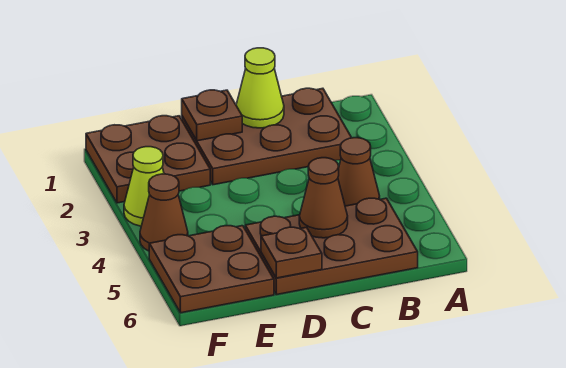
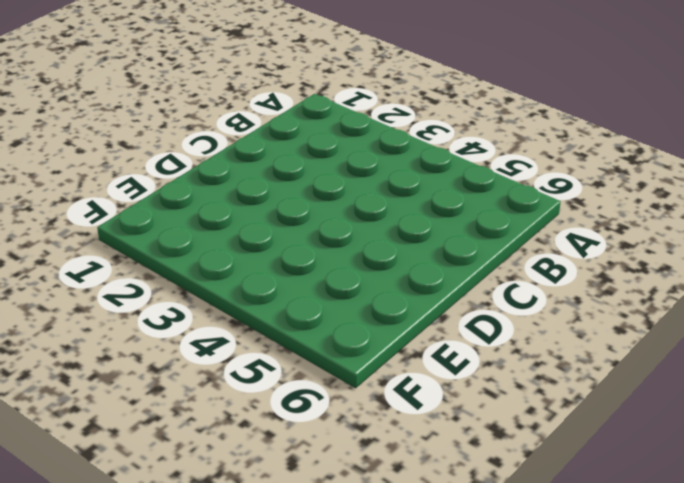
none -> brown 2x3 plate [182,88,352,185]
none -> brown 1x1 cone [338,138,380,206]

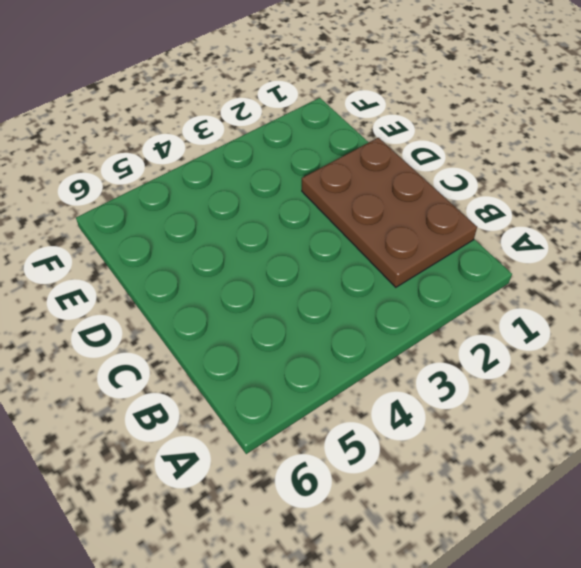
none -> brown 1x1 cone [338,138,380,206]
none -> brown 2x3 plate [245,198,418,295]

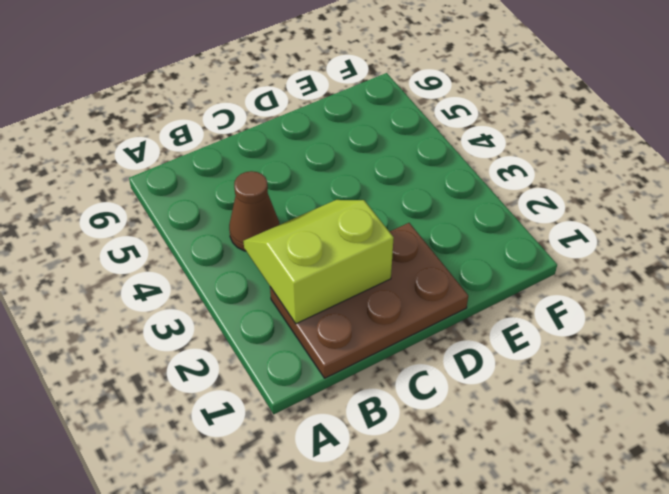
lime 2x2 slope [243,200,394,324] -> none
none -> brown 2x3 plate [245,198,418,295]
none -> brown 2x2 plate [86,116,210,203]

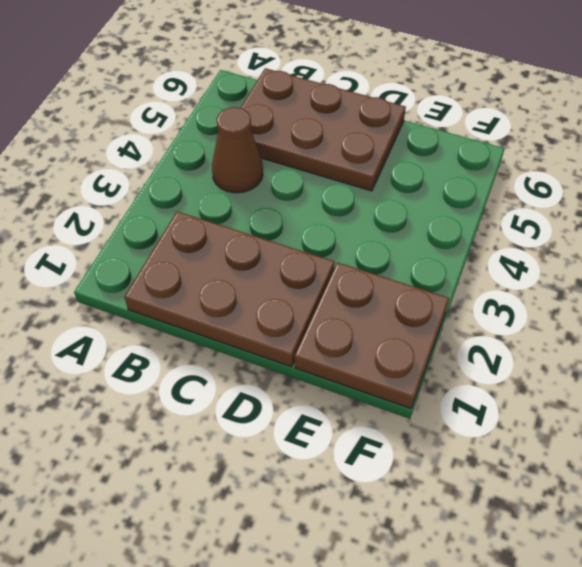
none -> brown 2x2 plate [149,226,274,313]
none -> lime 1x1 cone [124,147,164,226]

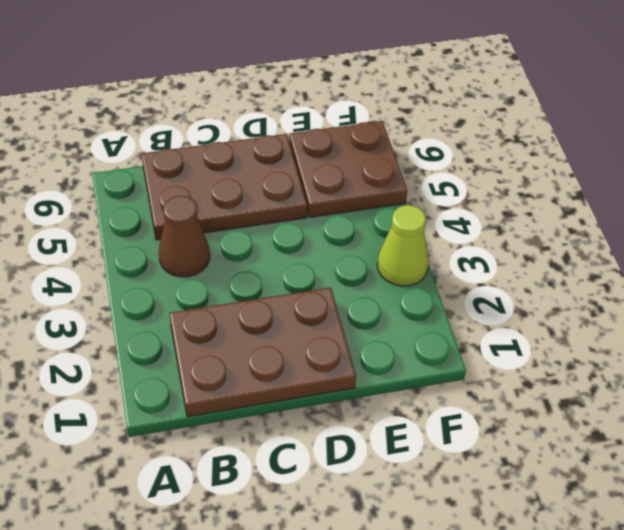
none -> brown 2x2 plate [86,116,210,203]
none -> brown 1x1 cone [140,174,188,251]

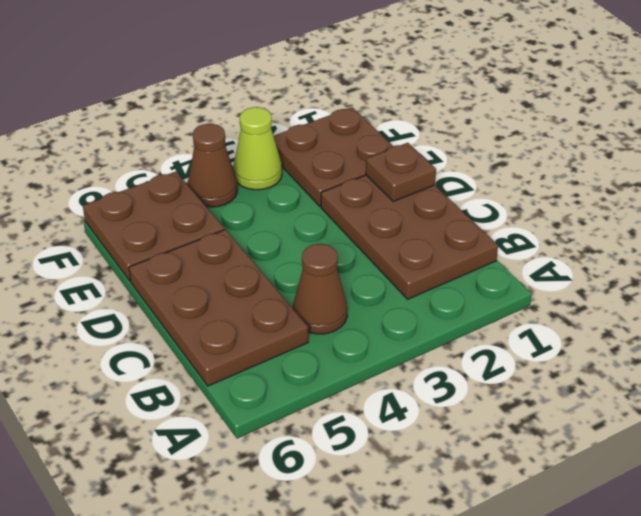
none -> lime 1x1 cone [236,48,284,128]
none -> brown 1x1 cone [299,158,348,238]

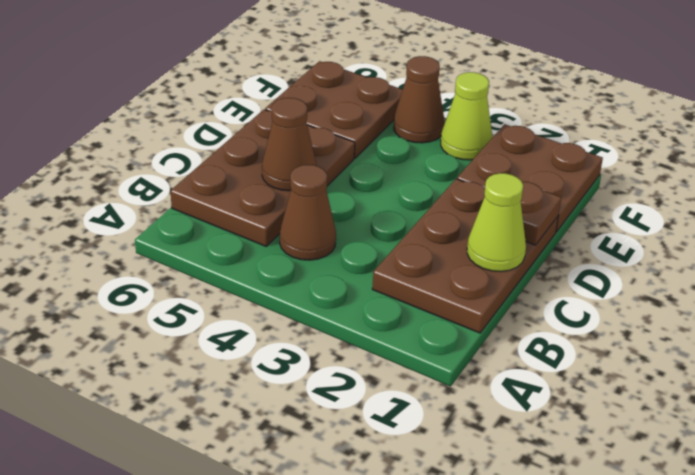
none -> brown 1x1 plate [261,227,322,278]

